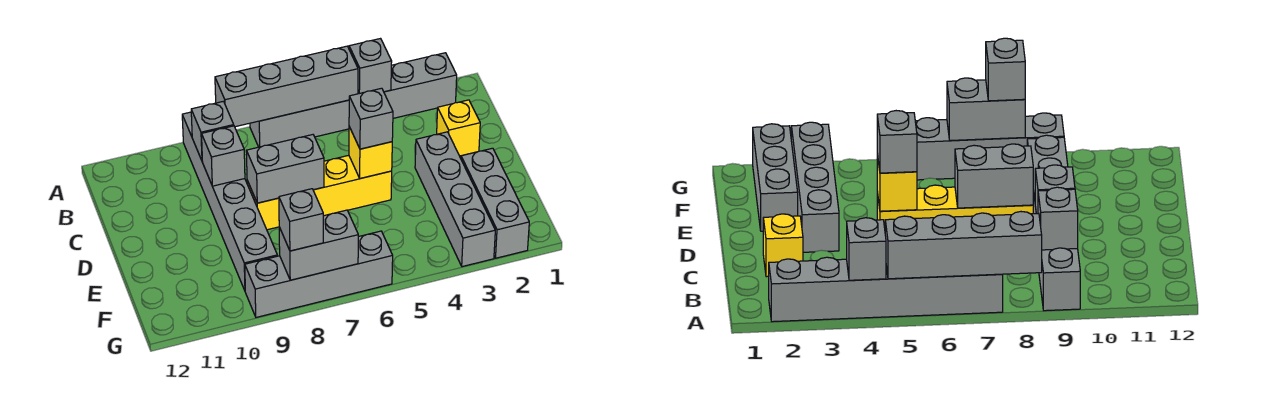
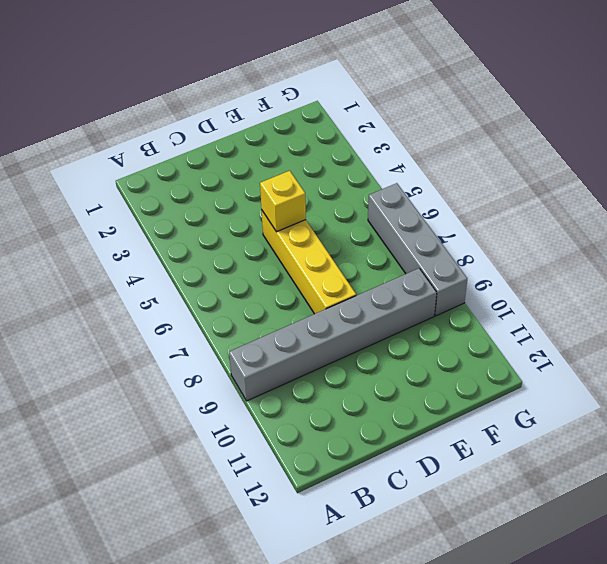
none -> grey 1x6 brick [250,53,457,147]
none -> yellow 1x1 brick [437,100,480,156]
none -> grey 1x4 brick [415,132,495,267]

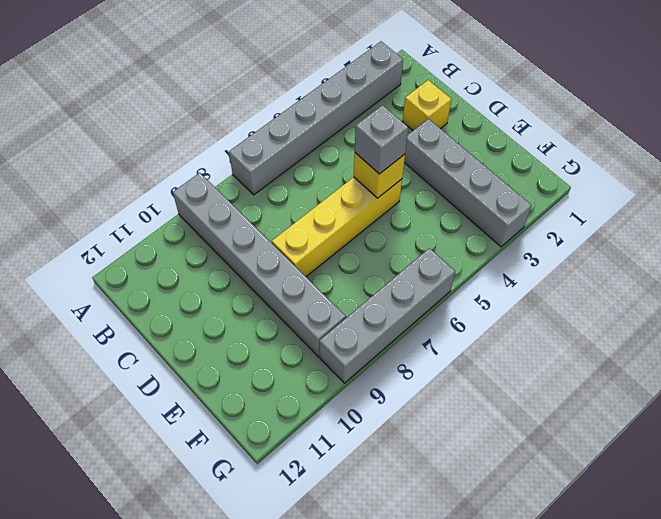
none -> grey 1x3 brick [461,148,529,258]
none -> grey 1x1 brick [349,39,392,94]
none -> grey 1x4 brick [215,46,358,127]

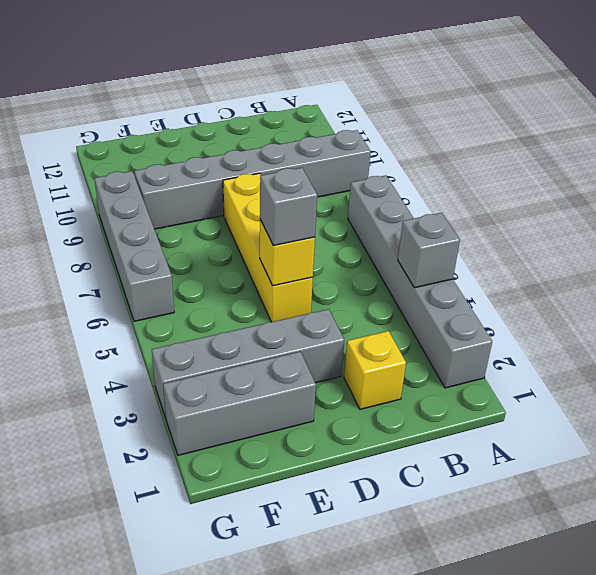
none -> grey 1x4 brick [215,46,358,127]
none -> grey 1x1 brick [191,101,234,160]
none -> grey 1x1 brick [202,126,245,186]

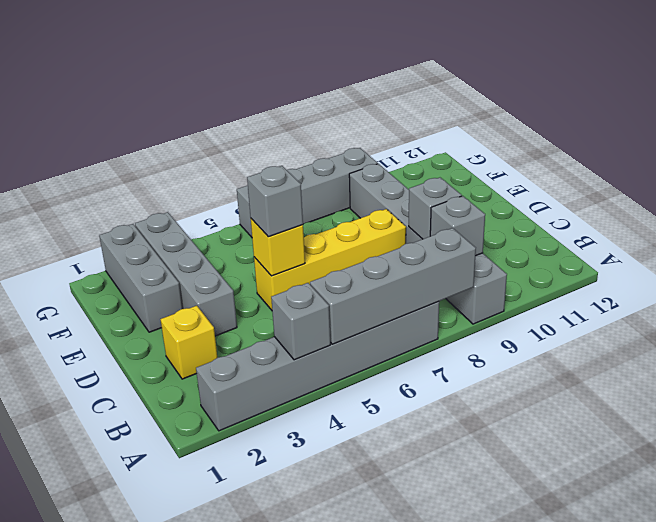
none -> grey 1x2 brick [246,135,324,203]
none -> grey 1x2 brick [279,210,358,280]
none -> grey 1x1 brick [279,189,323,251]

